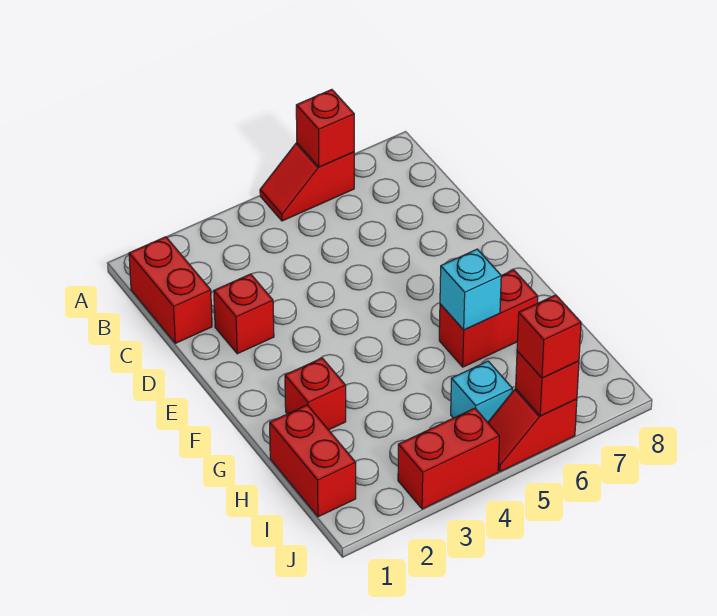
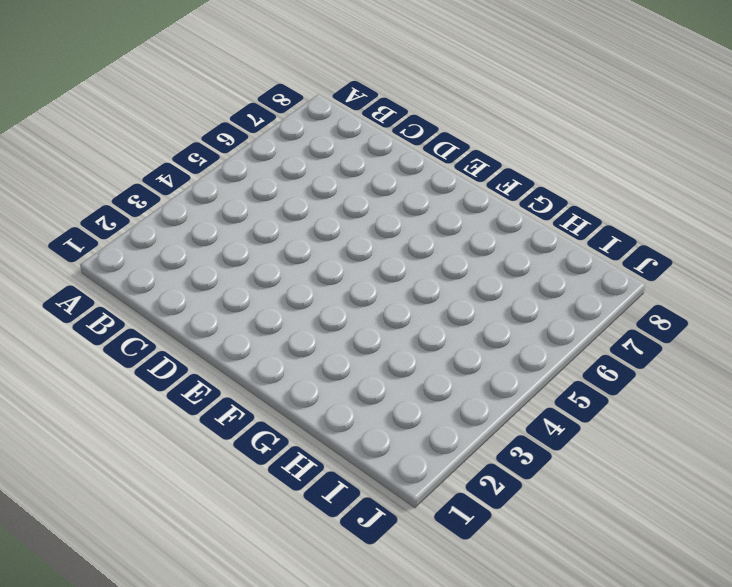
none -> red 1x2 slope [260,143,354,221]
none -> red 1x2 brick [129,237,212,343]
none -> red 1x1 brick [214,274,274,354]

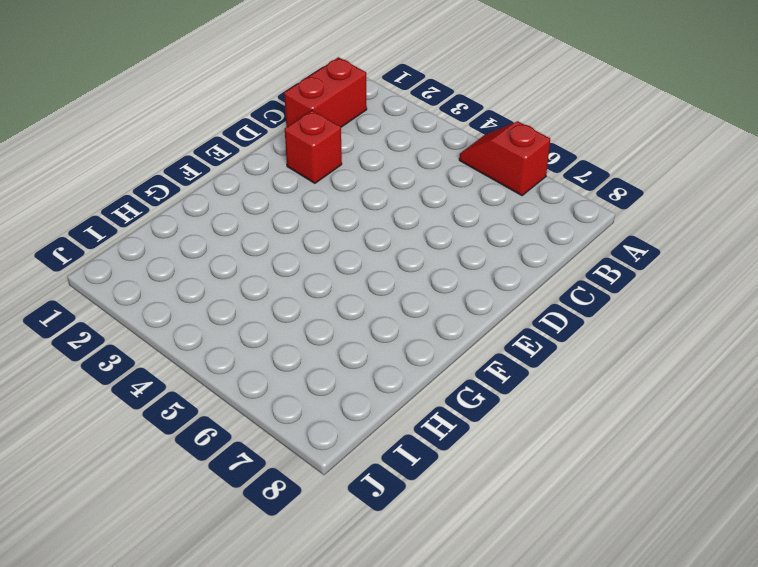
none -> red 1x1 brick [285,358,346,430]
none -> red 1x2 brick [439,270,538,367]
none -> red 1x2 brick [270,405,356,517]

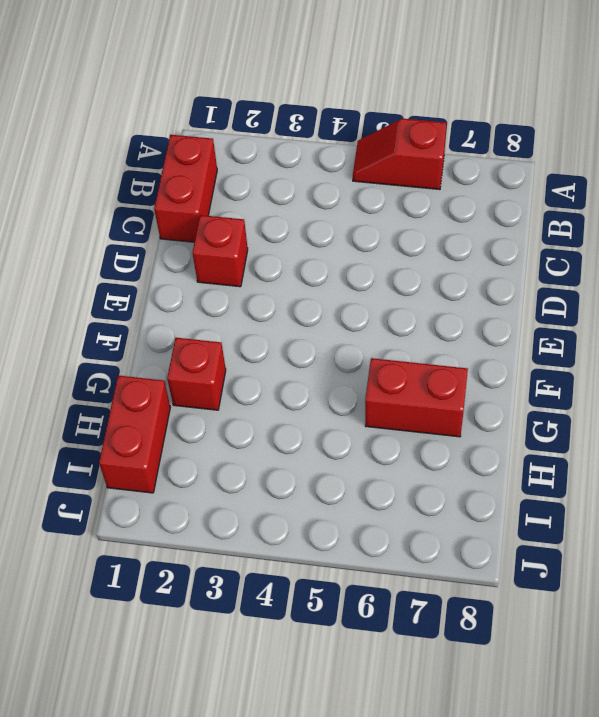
none -> cyan 1x1 brick [451,361,512,422]
none -> red 1x2 brick [398,408,499,509]
none -> red 1x2 slope [488,389,577,472]

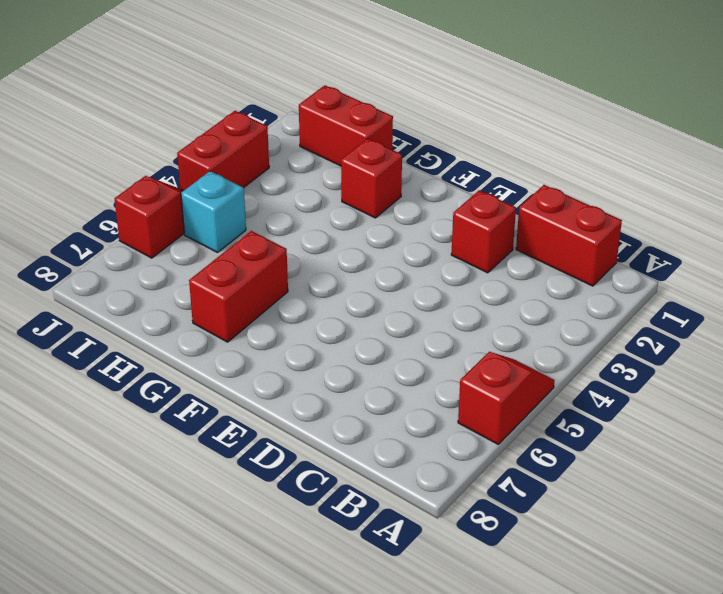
none -> red 1x1 brick [296,90,354,167]
none -> cyan 1x1 brick [440,249,501,330]
none -> red 1x1 brick [516,351,579,416]

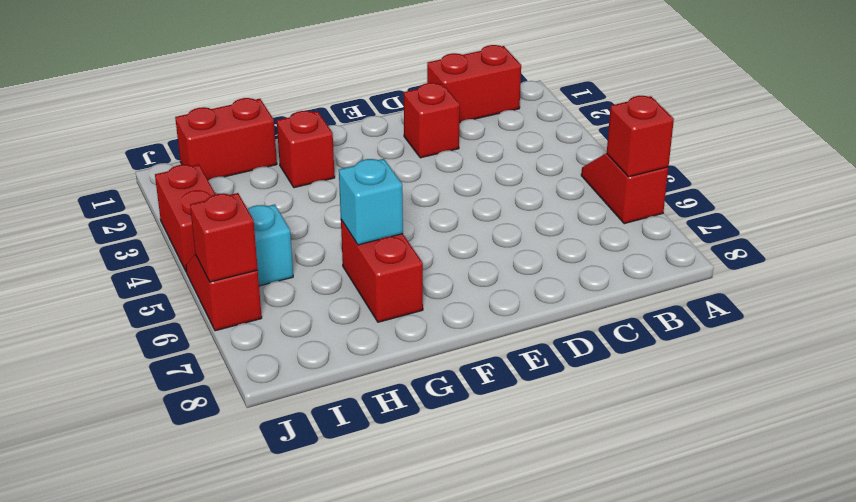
none -> red 1x1 brick [517,295,581,378]

